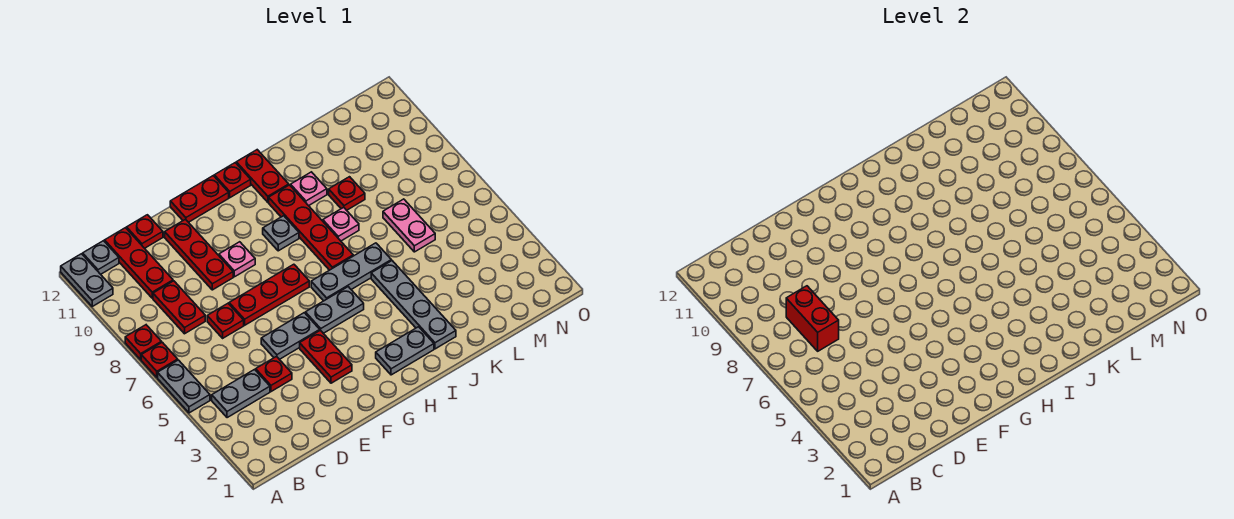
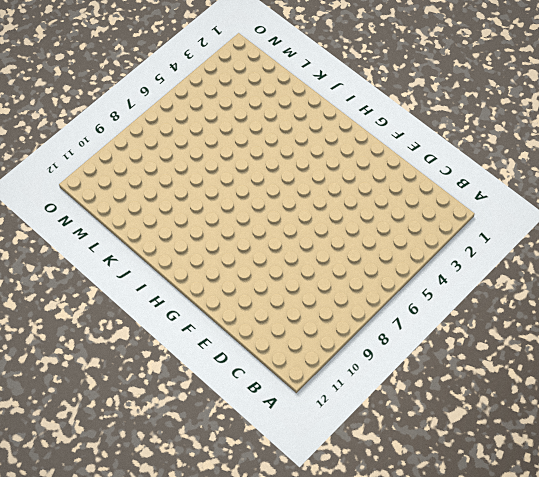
none -> grey 1x2 plate [158,360,210,413]
none -> red 1x1 plate [141,342,178,377]
none -> red 1x1 plate [125,325,162,360]
none -> grey 1x2 plate [61,254,113,306]

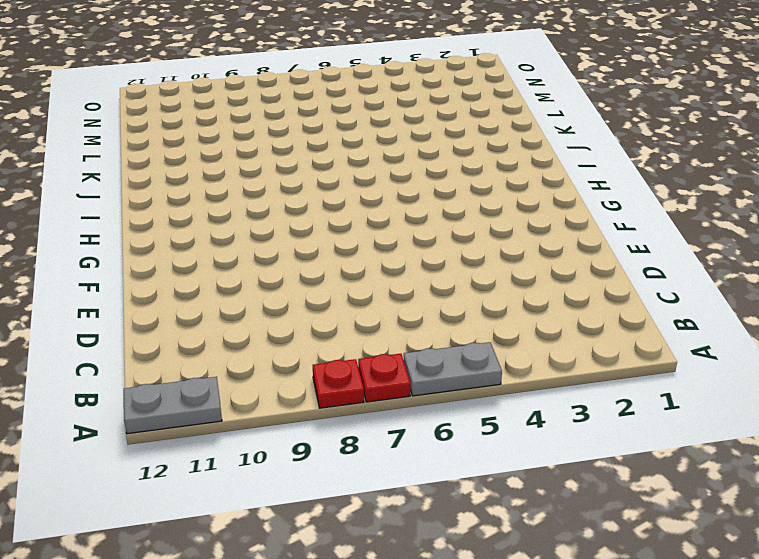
none -> grey 1x2 plate [212,370,270,418]
none -> grey 1x1 plate [83,241,119,274]
none -> red 1x2 plate [153,281,205,334]
none -> red 1x3 plate [105,228,173,298]

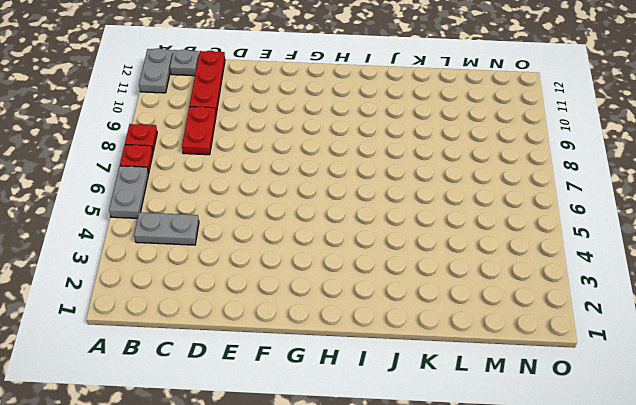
none -> red 1x1 plate [256,357,292,392]
none -> red 1x1 plate [207,303,244,338]
none -> red 1x1 plate [127,215,163,248]
none -> grey 1x2 plate [261,313,320,359]

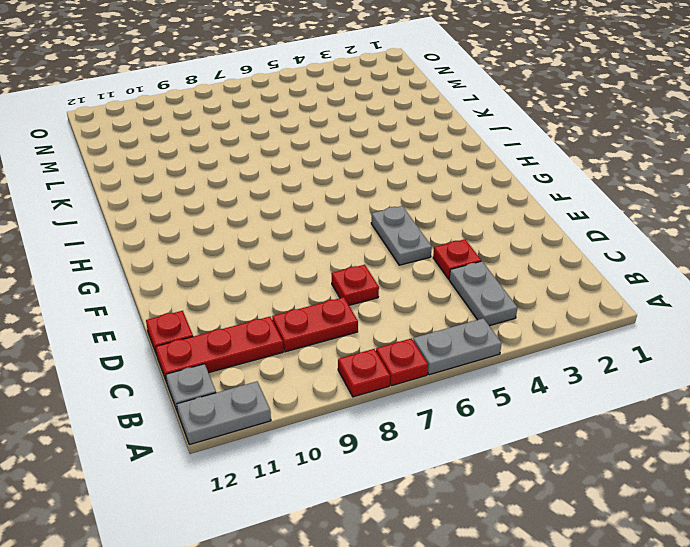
none -> red 1x3 plate [229,264,309,325]
none -> red 1x3 plate [165,219,233,290]
none -> red 1x2 plate [300,330,352,383]
none -> pink 1x1 plate [219,242,255,277]

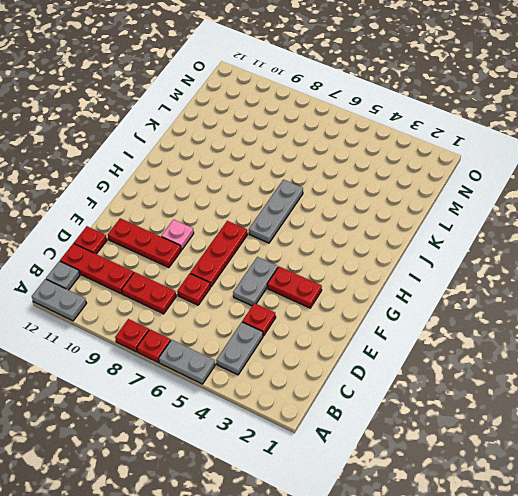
none -> red 1x2 plate [170,176,229,222]
none -> grey 1x2 plate [305,287,364,333]
none -> grey 1x2 plate [376,327,434,375]
none -> grey 1x1 plate [263,216,299,251]

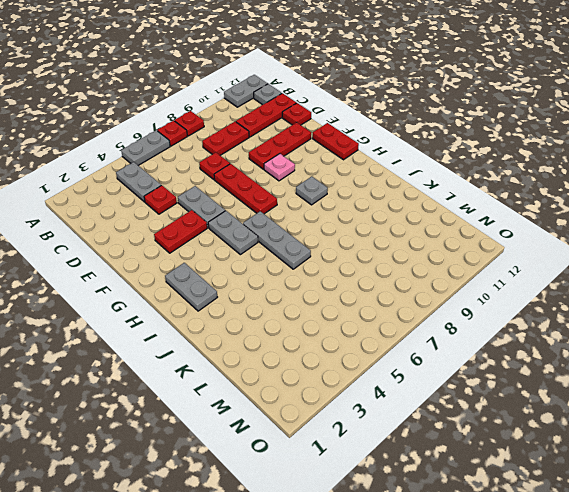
none -> red 1x1 plate [214,163,251,198]
none -> red 1x4 plate [269,185,353,270]
none -> red 1x2 plate [236,150,289,202]
none -> grey 1x4 plate [371,261,456,349]

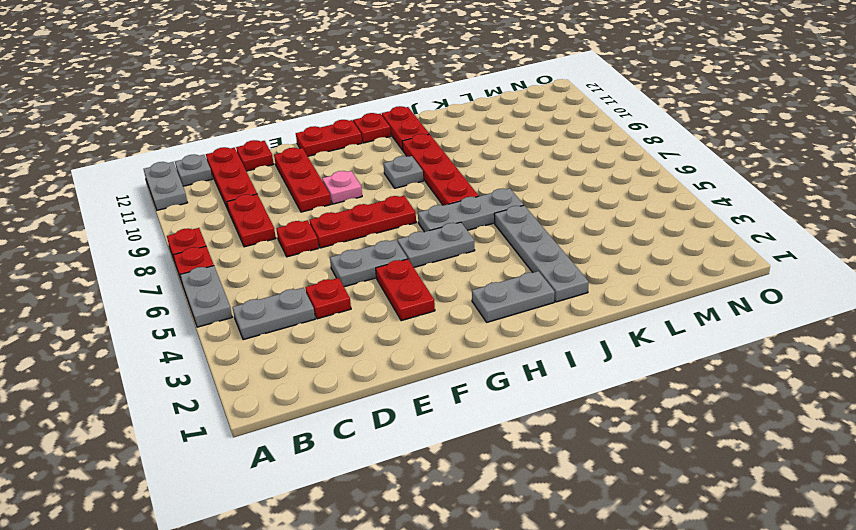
none -> pink 1x1 plate [323,207,359,241]
none -> pink 1x1 plate [291,172,327,206]
none -> red 1x1 plate [329,177,365,210]
none -> pink 1x2 plate [383,199,435,252]

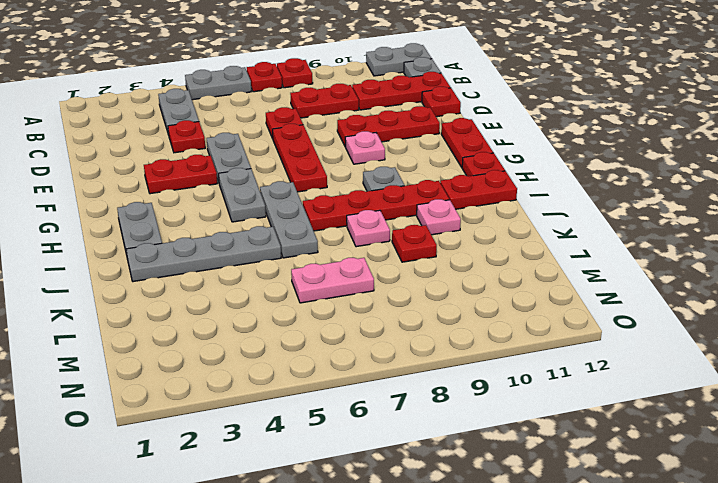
none -> red 1x2 brick [786,286,839,351]

